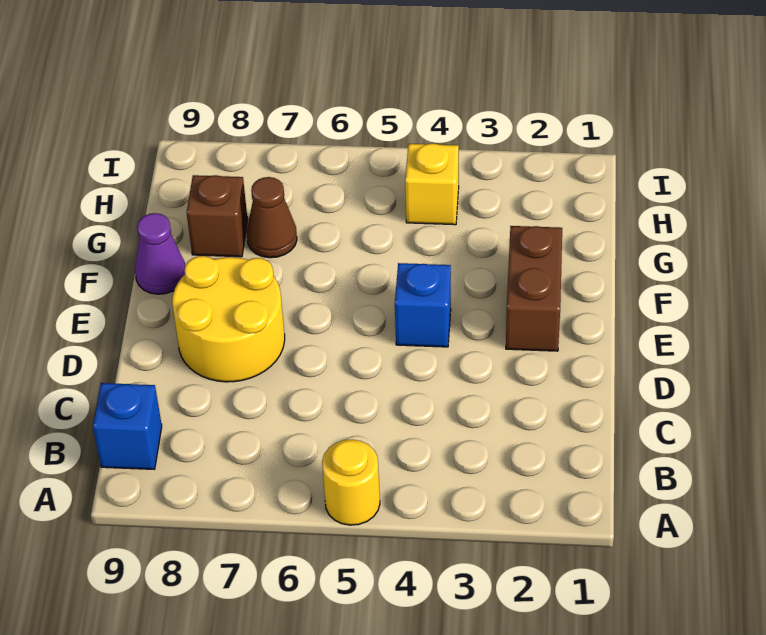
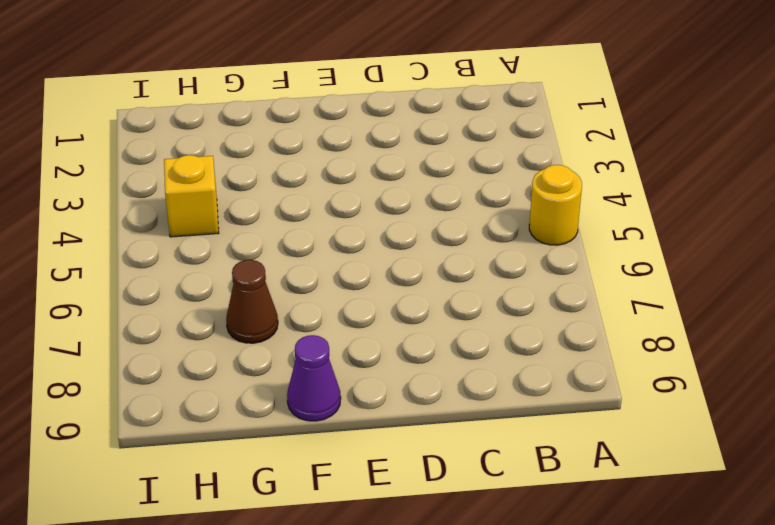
none -> blue 1x1 brick [93,383,162,469]
none -> yellow 2x2 round brick [172,256,285,382]

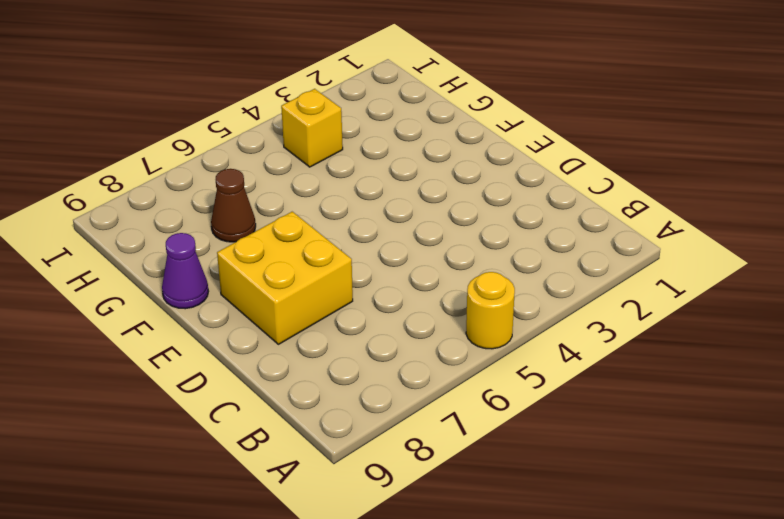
yellow 2x2 brick [217,212,353,344] -> yellow 2x2 round brick [172,256,285,382]
none -> blue 1x1 brick [93,383,162,469]
none -> brown 1x2 brick [506,226,562,351]

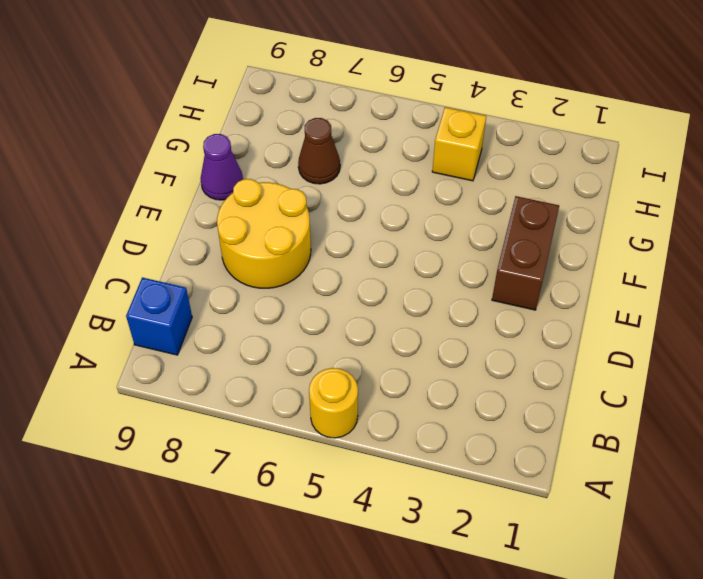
none -> blue 1x1 brick [395,263,451,347]
none -> brown 1x1 brick [187,175,248,257]

